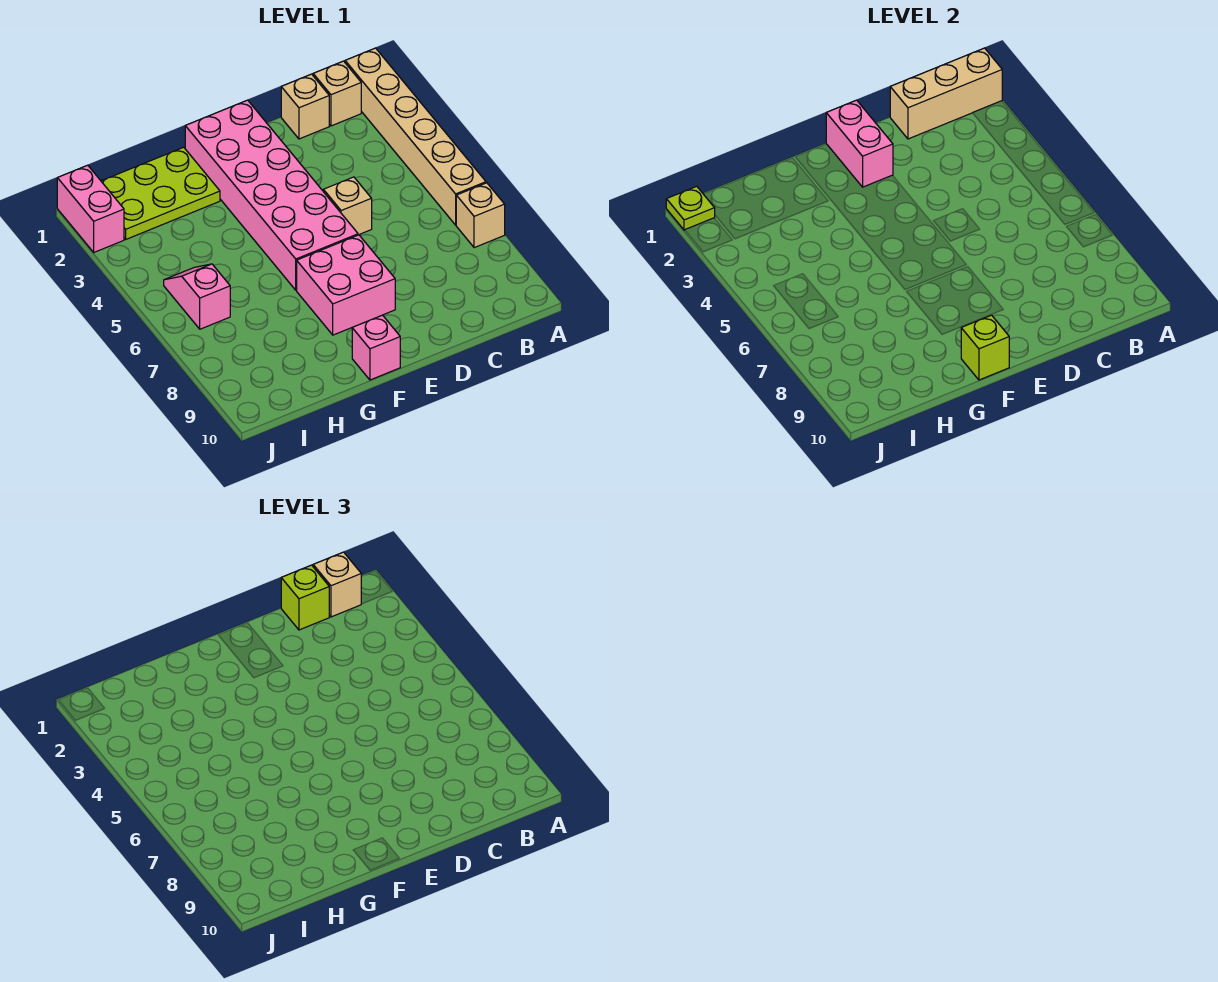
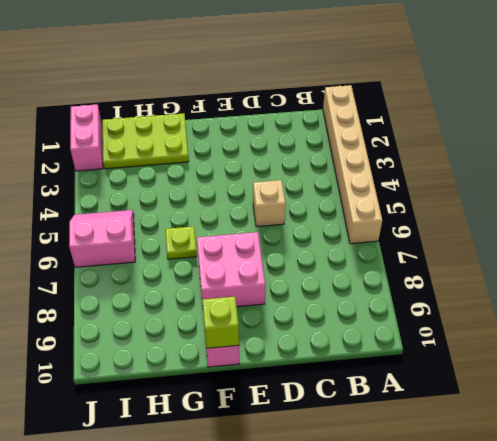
lime 1x1 plate [165,226,197,259] -> lime 1x1 plate moved to [666,186,715,230]
pink 2x2 slope [69,210,135,267] -> pink 1x2 slope [164,264,230,329]
none -> tan 1x1 brick [456,183,505,248]
none -> tan 1x1 brick [313,61,361,126]
none -> tan 1x1 brick [281,74,329,139]

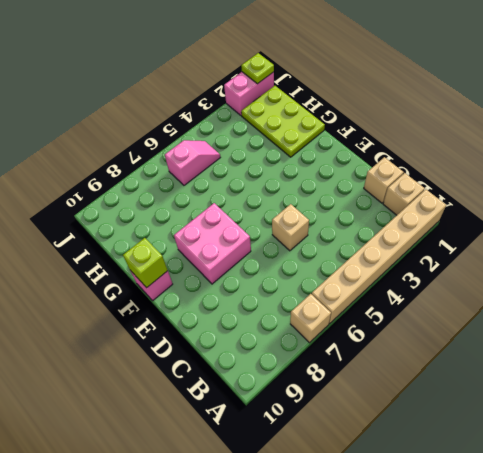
none -> pink 2x6 brick [185,100,358,290]
none -> tan 1x3 brick [890,48,1002,139]
none -> pink 1x2 brick [826,100,893,187]

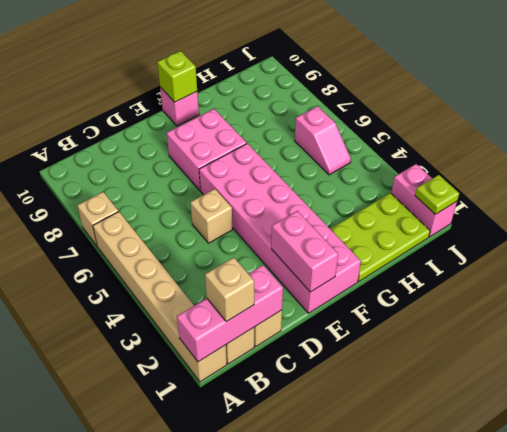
pink 1x3 brick [177,265,283,362] -> tan 1x3 brick [890,48,1002,139]
none -> lime 1x1 brick [281,565,329,630]

